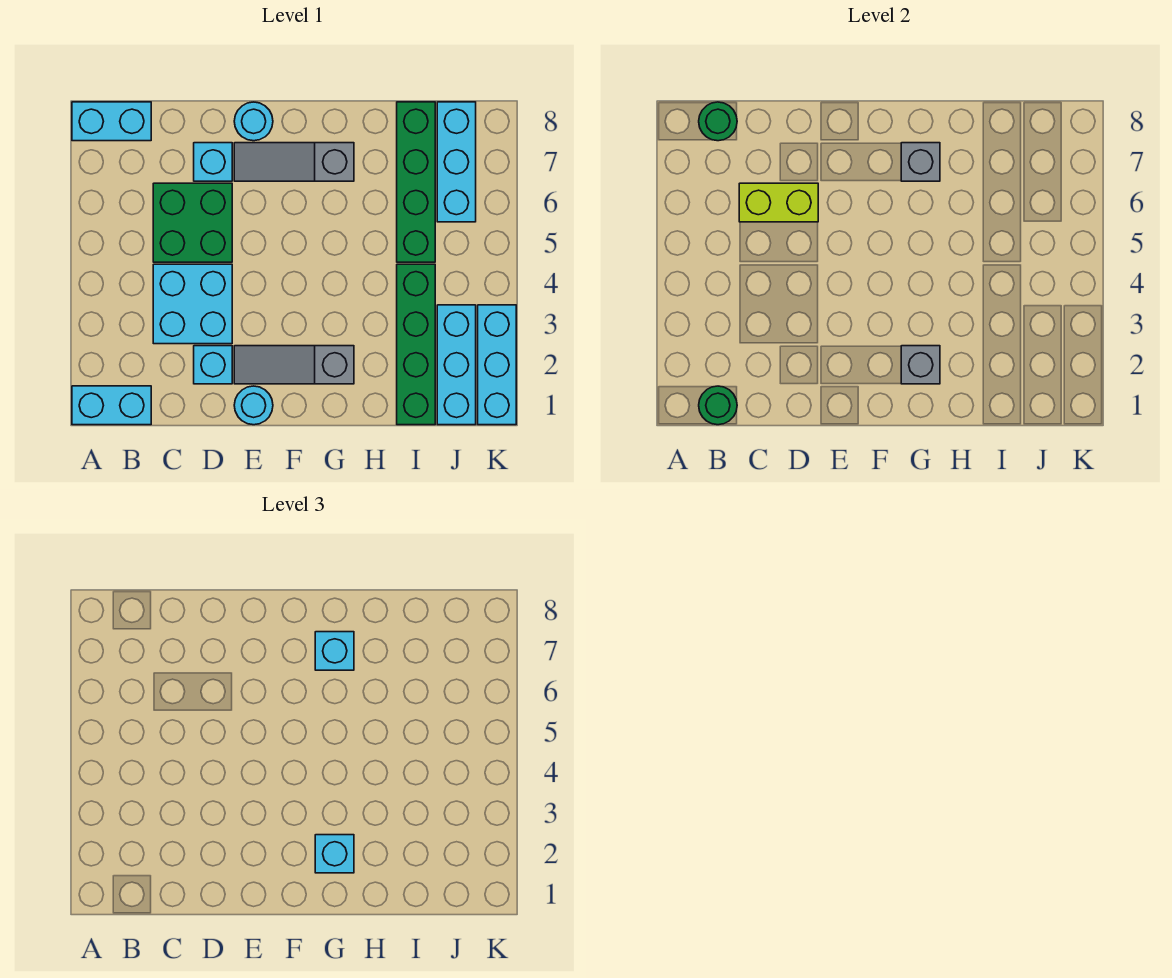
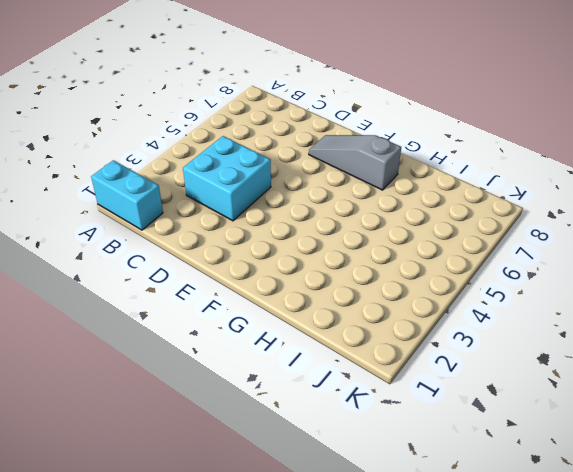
none -> cyan 1x2 brick [72,102,151,141]
none -> green 2x2 brick [153,183,232,262]
none -> cyan 1x1 brick [194,346,232,384]

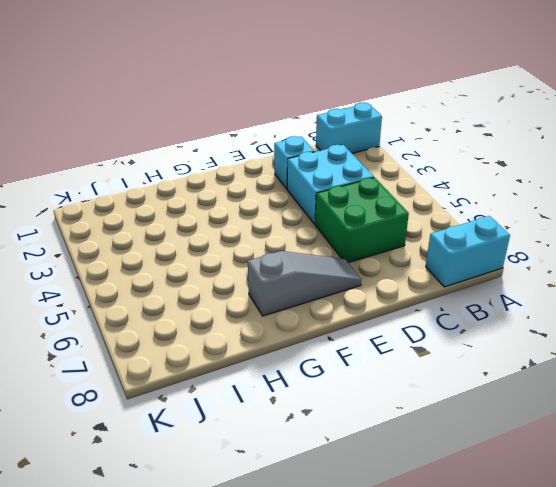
none -> cyan 1x1 brick [194,143,232,181]
none -> cyan 1x1 round brick [234,386,273,425]
none -> grey 1x3 slope [234,346,354,384]

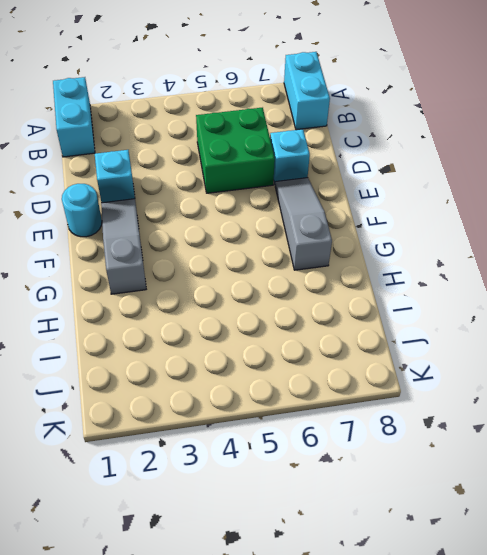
none -> cyan 2x2 brick [153,264,232,344]
none -> cyan 1x1 round brick [234,102,273,141]
none -> green 1x4 brick [397,264,435,425]

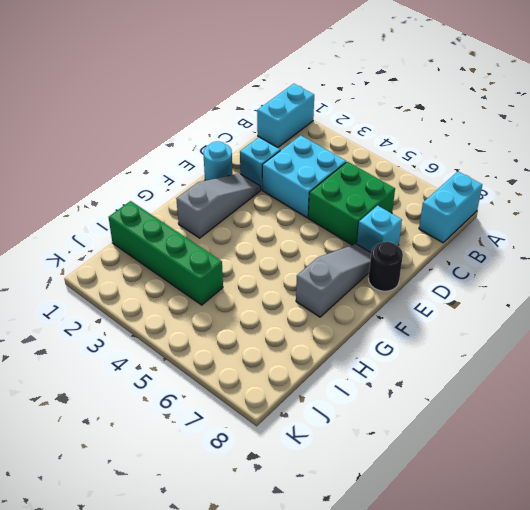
black 1x1 round brick [368,242,403,291] -> cyan 1x1 round brick [234,102,273,141]
none -> green 1x4 brick [397,102,435,262]
none -> cyan 1x3 brick [437,305,476,425]
none -> cyan 1x3 brick [437,102,476,222]

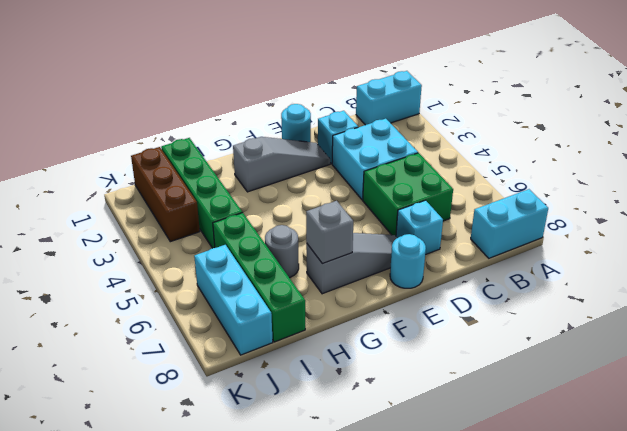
grey 1x1 round brick [265,225,299,278] -> none
brown 1x3 brick [131,147,200,242] -> cyan 1x3 brick [437,305,476,425]
none -> cyan 1x3 brick [478,305,516,425]
none -> green 1x1 round brick [699,386,737,425]
none -> green 1x1 round brick [699,102,737,141]

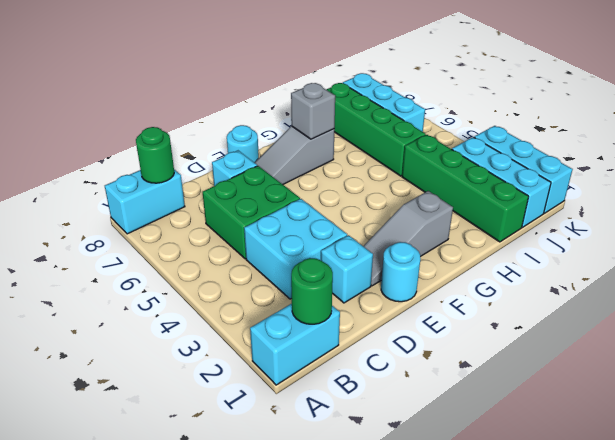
none -> lime 1x2 brick [739,183,818,222]
none -> grey 1x1 brick [901,346,940,384]
none -> cyan 1x1 brick [315,835,354,873]

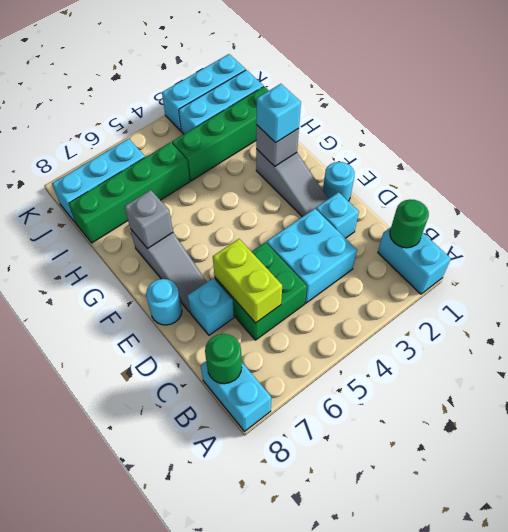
none -> cyan 1x1 brick [315,632,354,670]

